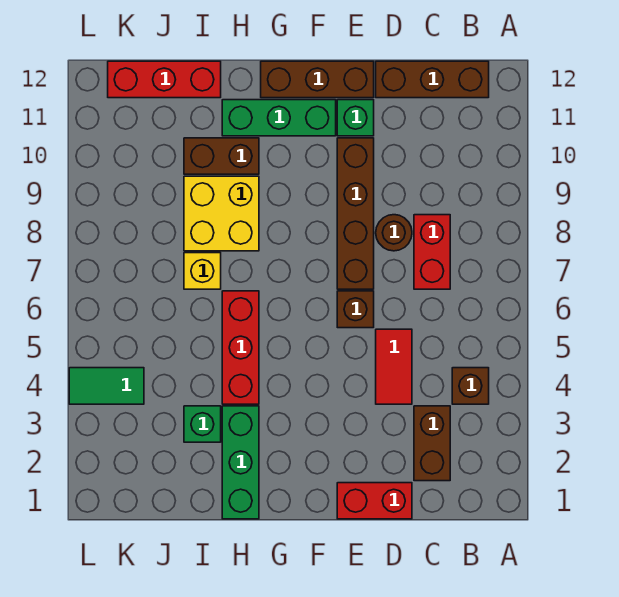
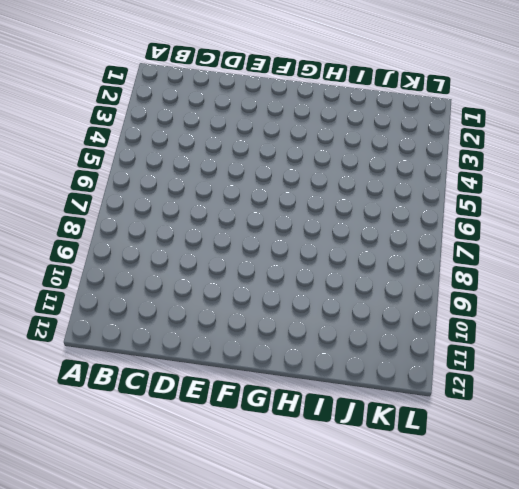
none -> brown 1x1 brick [452,368,489,404]
none -> brown 1x3 brick [376,61,489,98]
none -> brown 1x2 brick [414,406,450,481]

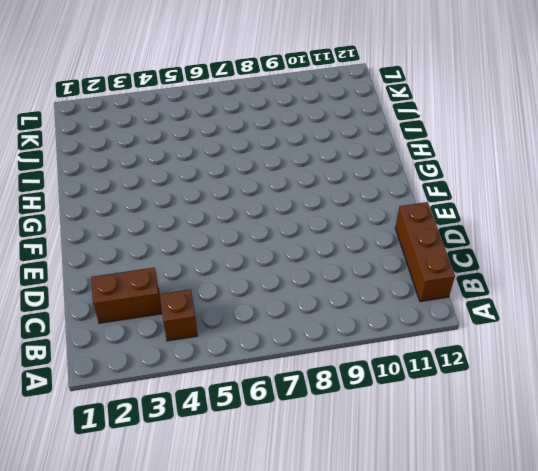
none -> red 1x2 brick [414,215,450,289]
none -> red 1x2 brick [337,483,412,519]
none -> red 1x2 tile [376,329,412,404]

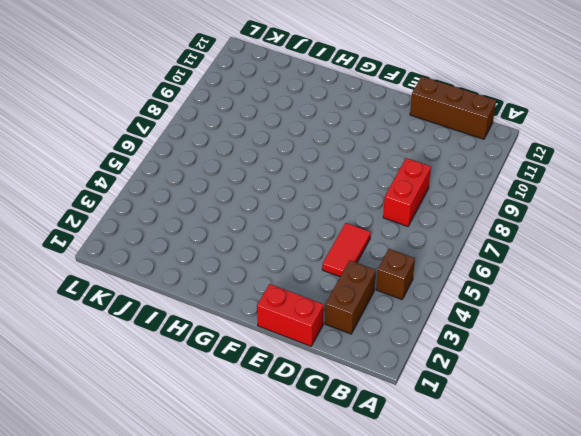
none -> brown 1x1 round brick [376,215,412,251]
none -> brown 1x1 brick [337,291,374,328]
none -> brown 1x4 brick [337,138,374,289]

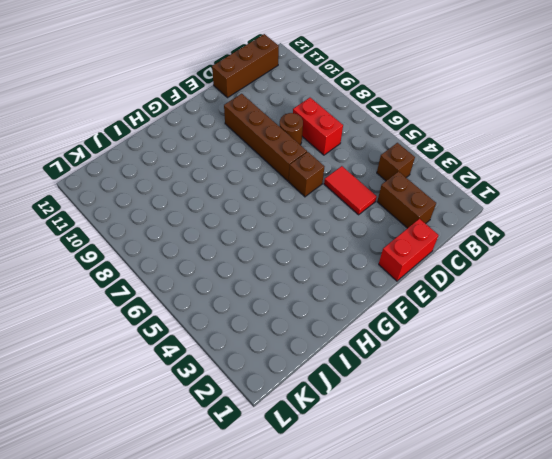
none -> green 1x1 brick [337,100,374,136]
none -> brown 1x3 brick [261,61,374,98]
none -> green 1x3 brick [222,100,336,136]

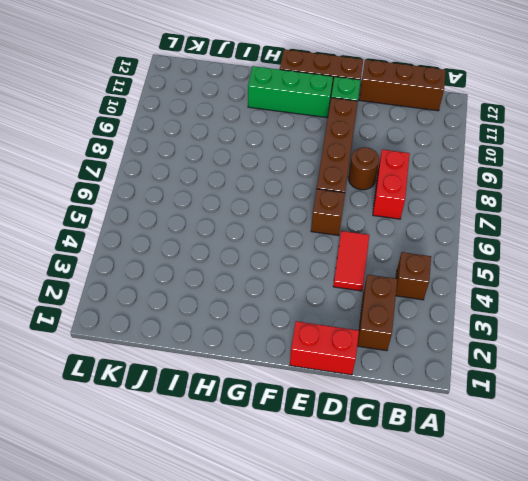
none -> green 1x3 brick [222,406,259,519]
none -> red 1x3 brick [222,291,259,404]
none -> yellow 2x2 brick [184,176,259,251]

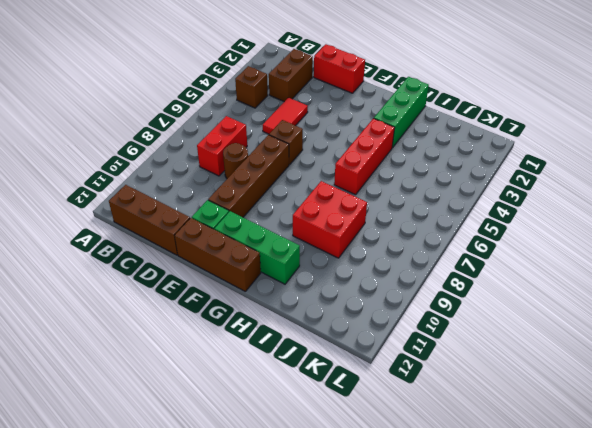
red 2x2 brick [293,181,367,258] -> yellow 2x2 brick [184,176,259,251]
none -> brown 1x2 brick [184,138,259,174]
none -> green 1x1 brick [184,406,221,442]
none -> yellow 1x1 brick [184,253,221,289]

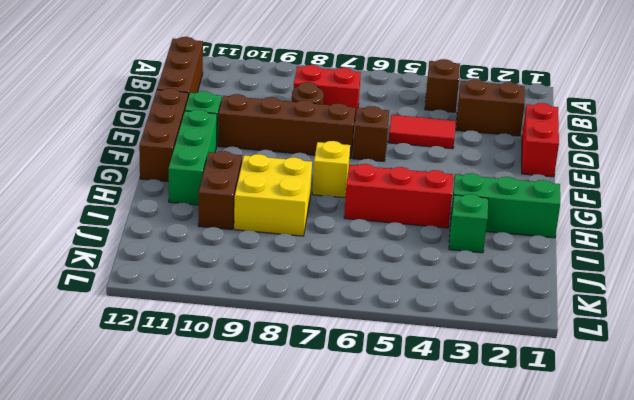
yellow 1x1 brick [312,141,350,198] -> yellow 1x1 brick moved to [184,253,221,289]
none -> red 1x3 brick [108,61,221,98]
none -> green 1x2 tile [69,368,144,404]

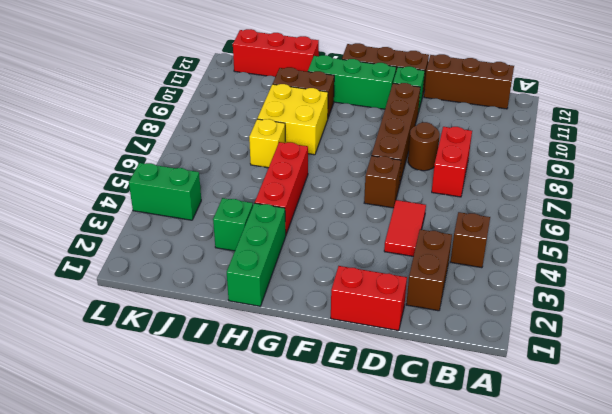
green 1x2 brick [129,163,201,220] -> green 1x2 tile [69,368,144,404]

